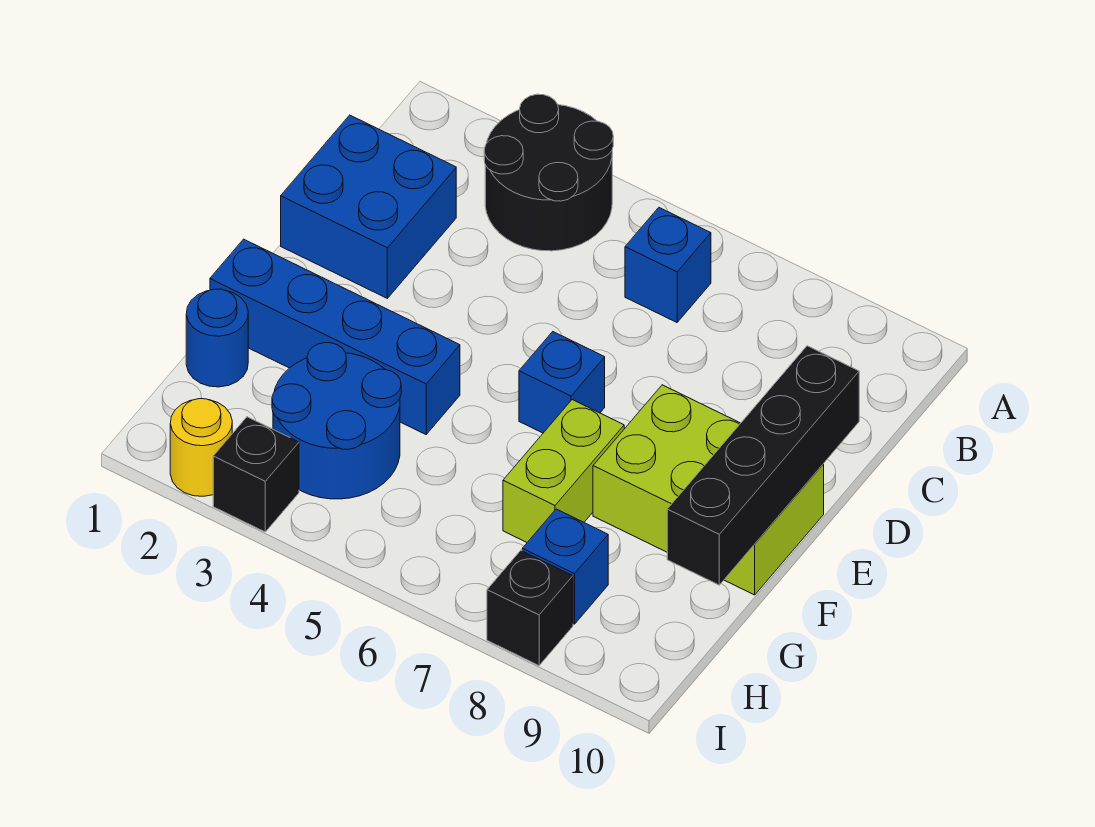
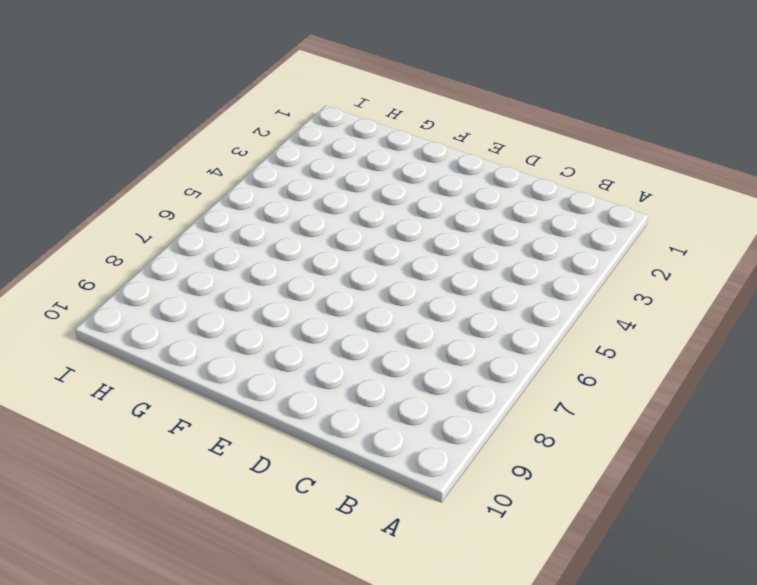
none -> black 2x2 round brick [484,94,613,251]
none -> blue 1x1 brick [625,208,711,322]
none -> blue 2x2 brick [281,115,456,298]

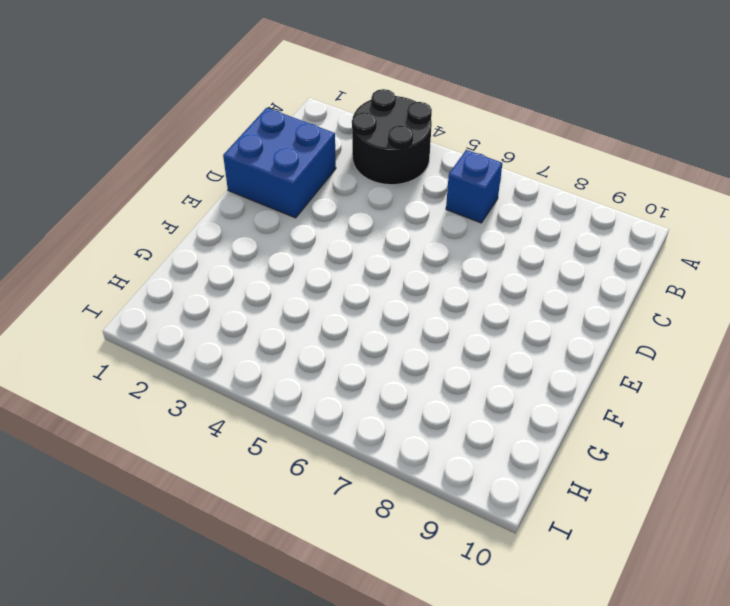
none -> blue 1x1 brick [519,332,605,433]
none -> lime 2x3 brick [593,385,824,595]
none -> blue 1x4 brick [210,239,460,434]

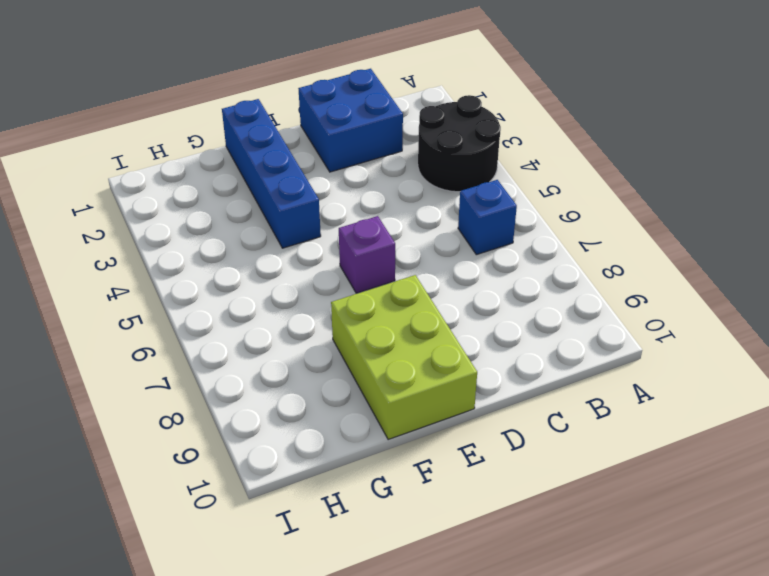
purple 1x1 brick [339,216,395,293] -> blue 1x1 brick [519,332,605,433]
none -> lime 1x2 brick [503,400,624,542]
none -> blue 1x1 round brick [186,289,248,387]
none -> blue 2x2 round brick [272,343,401,499]

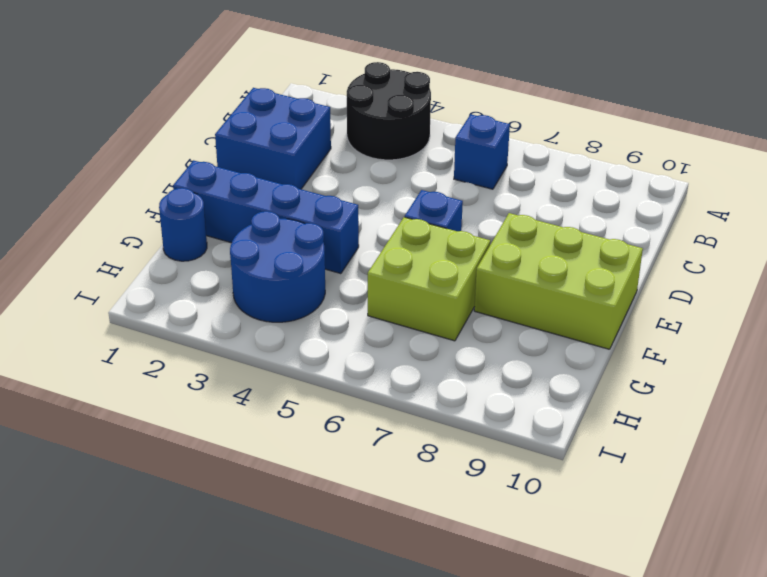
lime 2x2 brick [368,217,490,341] -> lime 1x2 brick [503,400,624,542]
none -> blue 1x1 brick [522,509,608,624]
none -> yellow 1x1 round brick [170,399,232,496]
none -> black 1x1 brick [213,417,299,532]

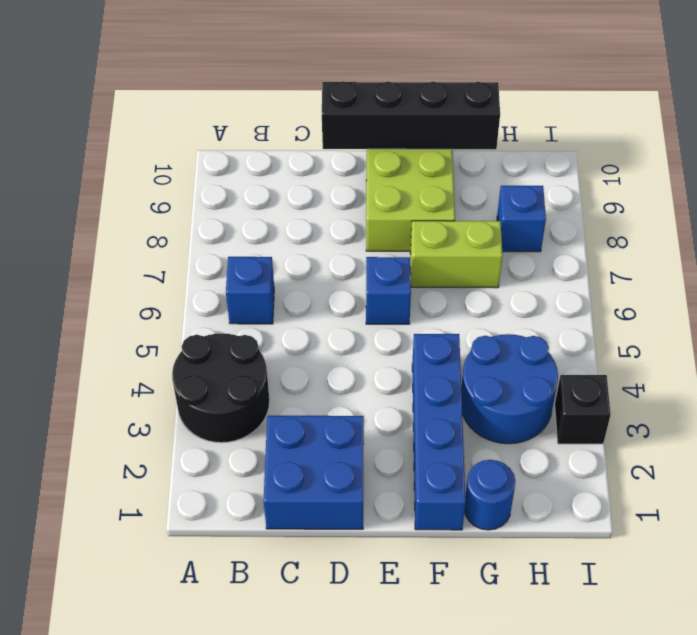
none -> yellow 1x1 round brick [170,399,232,496]
none -> black 1x1 brick [487,551,573,666]

